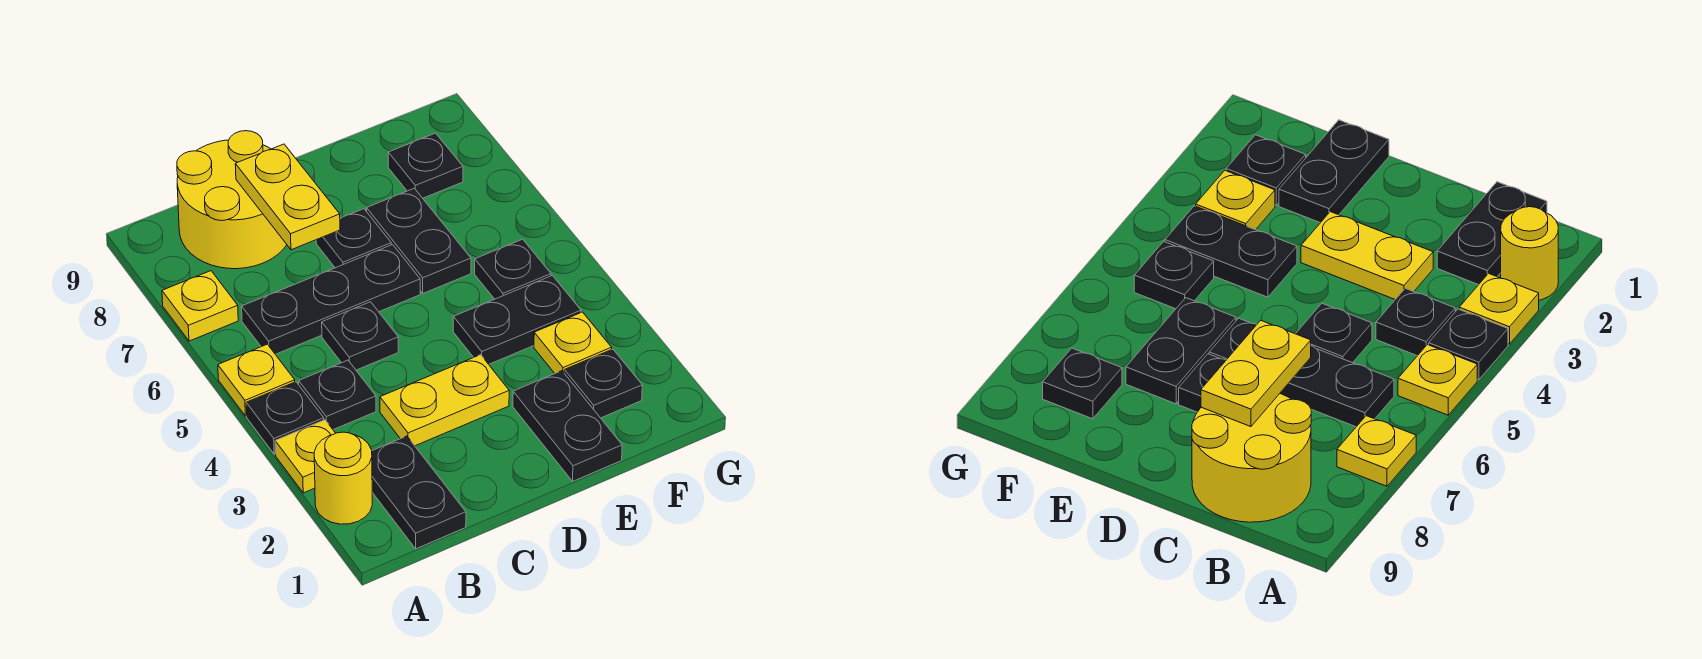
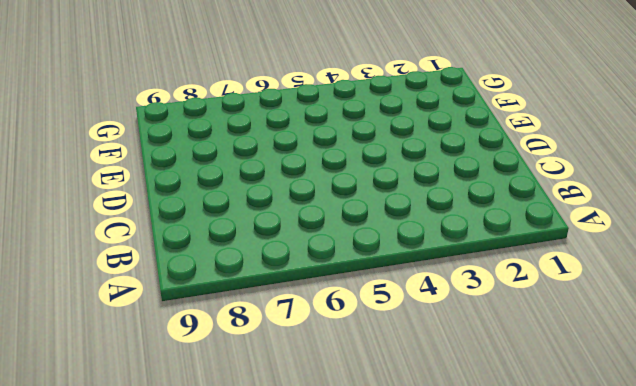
none -> yellow 1x1 round brick [314,432,372,524]
none -> yellow 1x1 plate [275,420,336,493]
none -> black 1x1 plate [246,382,324,454]

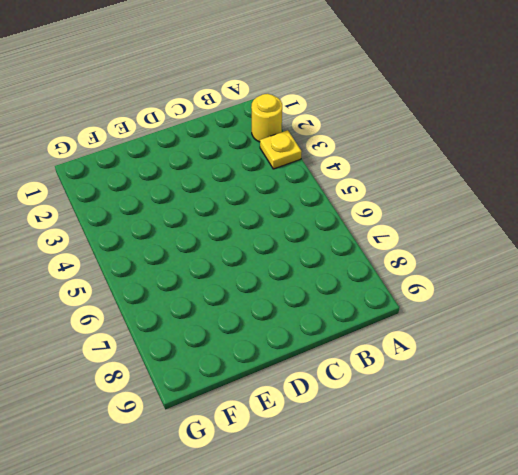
none -> black 1x1 plate [246,382,324,454]
none -> yellow 1x1 plate [218,344,295,416]
none -> yellow 1x1 plate [162,271,238,341]

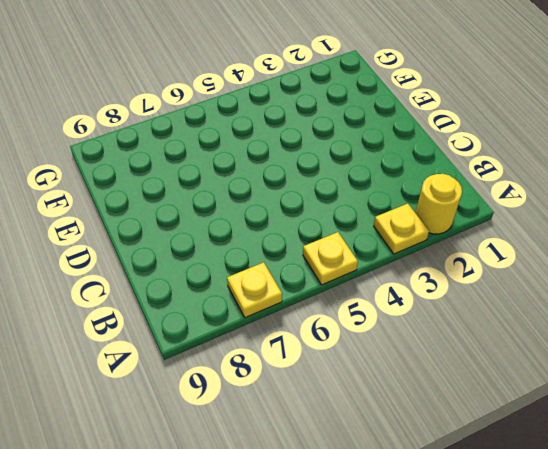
none -> black 1x1 plate [246,382,324,454]
none -> black 1x2 plate [372,436,466,549]
none -> black 1x1 plate [299,360,376,430]

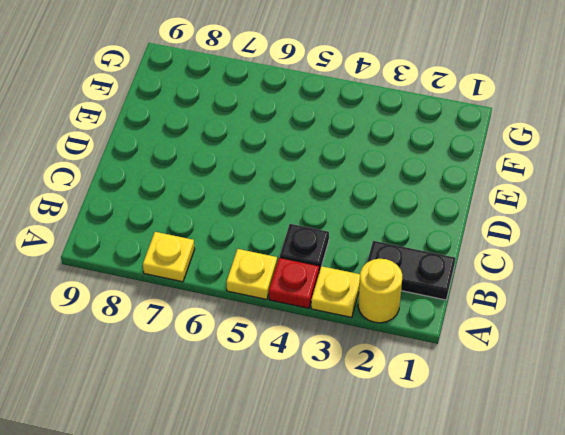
red 1x1 plate [269,257,319,308] -> black 1x1 plate [246,382,324,454]
none -> black 1x3 plate [242,245,420,354]
none -> yellow 2x2 round brick [177,131,287,269]
none -> yellow 1x2 plate [380,355,509,446]

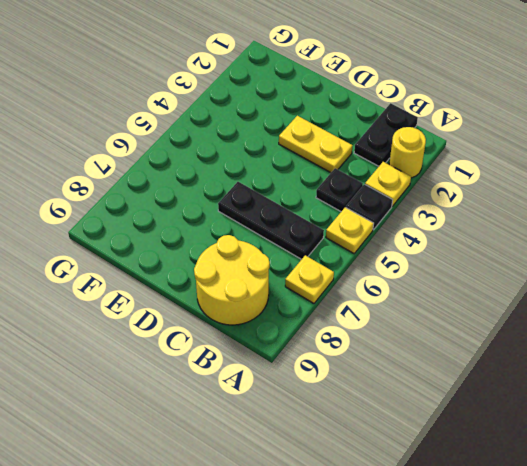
none -> black 1x1 plate [322,302,398,370]
none -> black 1x1 plate [316,209,391,268]
none -> black 1x2 plate [513,371,622,481]

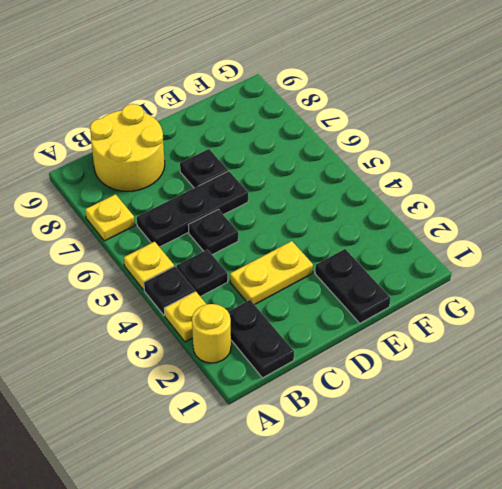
none -> black 1x2 plate [453,275,581,364]
none -> black 1x2 plate [367,188,471,293]
none -> black 1x1 plate [564,349,642,418]

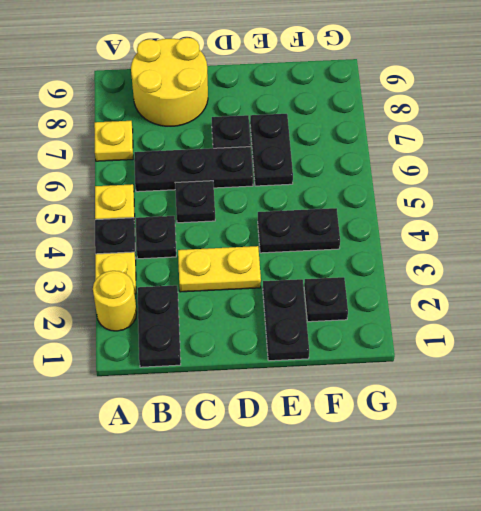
none -> yellow 1x1 plate [534,312,612,373]
none -> black 1x1 plate [475,239,551,299]
none -> black 1x1 plate [388,133,463,198]

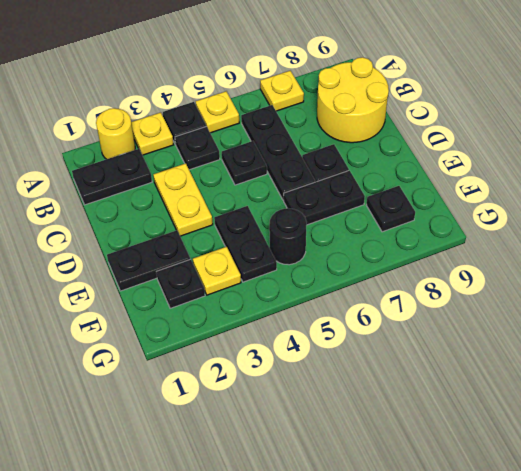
black 1x1 round brick [269,208,307,265] -> black 1x1 plate [475,239,551,299]
none -> yellow 1x2 plate [235,144,340,250]

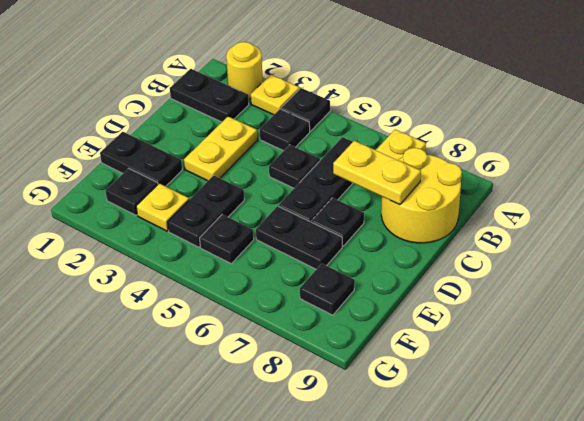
none -> yellow 1x1 plate [218,344,295,416]

